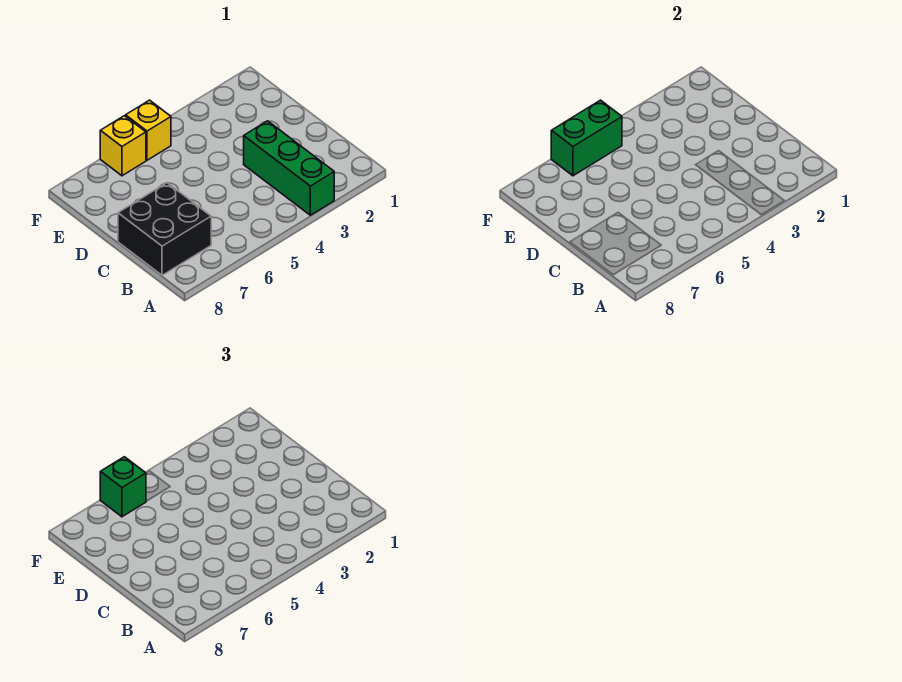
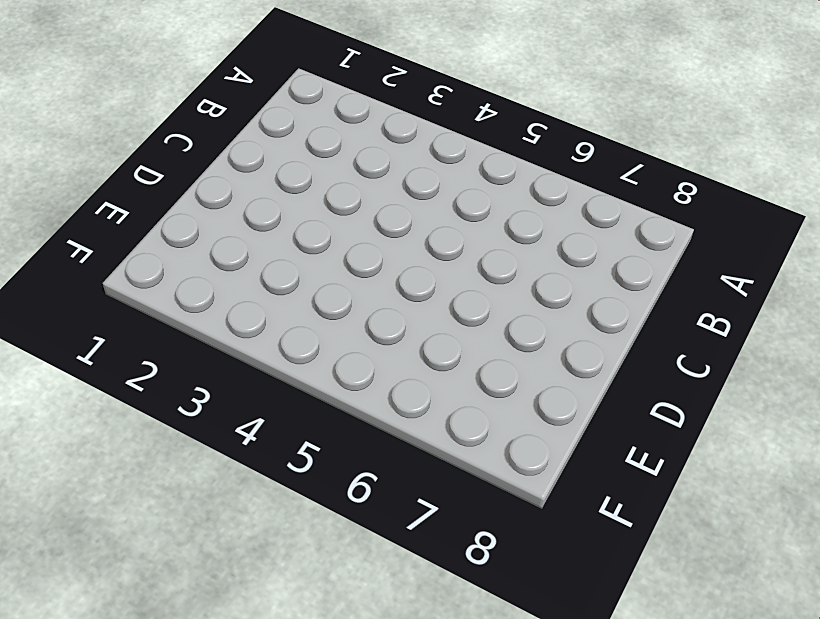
none -> green 1x3 brick [244,121,334,215]
none -> black 2x2 brick [118,183,211,275]

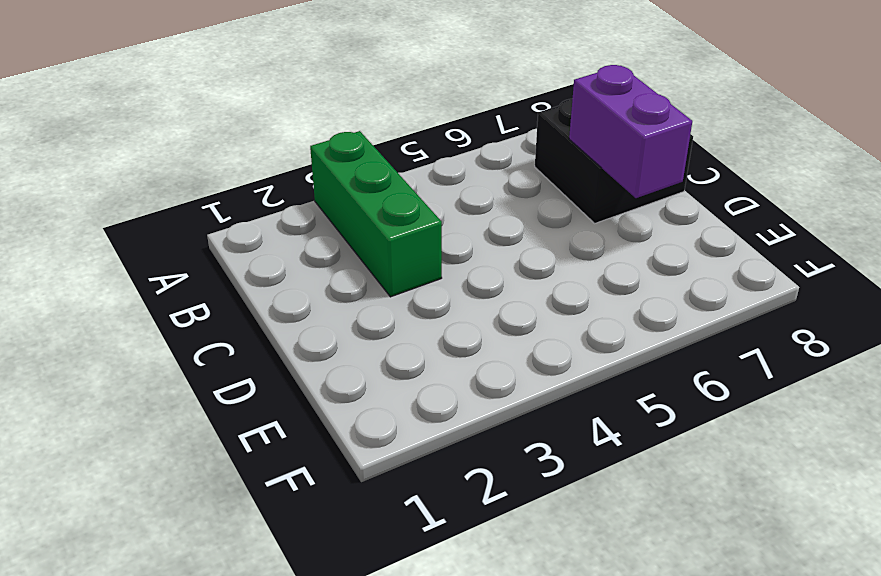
purple 1x2 brick [569,65,692,198] -> none
none -> yellow 1x1 brick [126,100,171,160]
none -> yellow 1x1 brick [100,116,146,176]

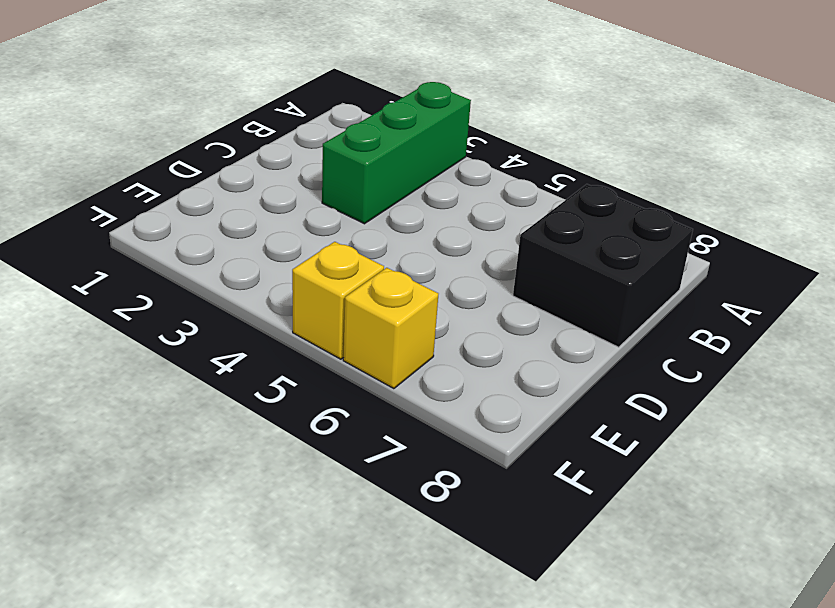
none -> green 1x2 brick [551,100,622,176]
none -> green 1x1 brick [100,457,146,517]

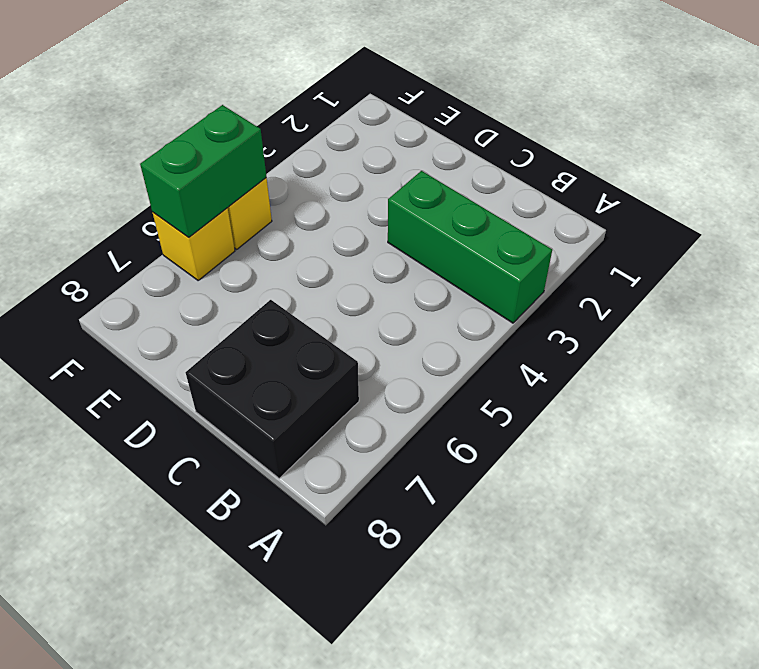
none -> green 1x1 brick [100,457,146,517]

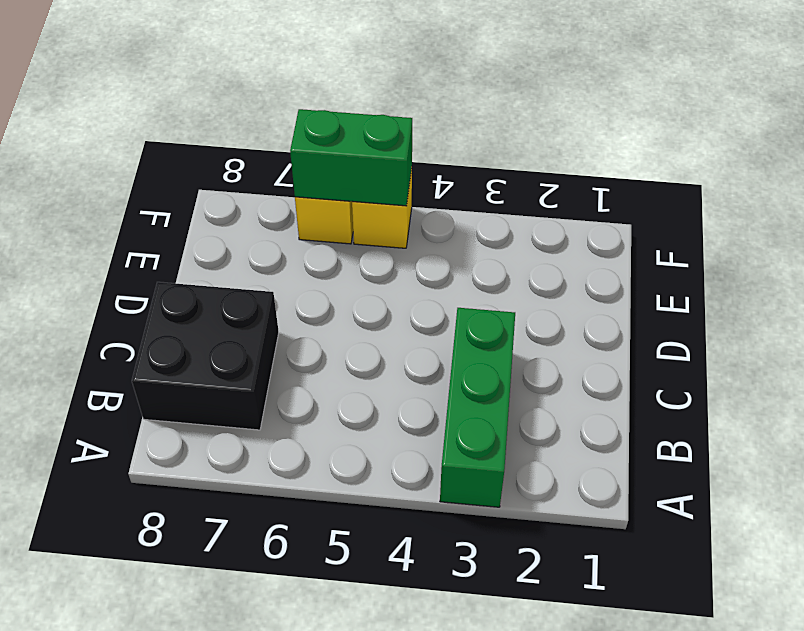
none -> green 1x1 brick [100,457,146,517]

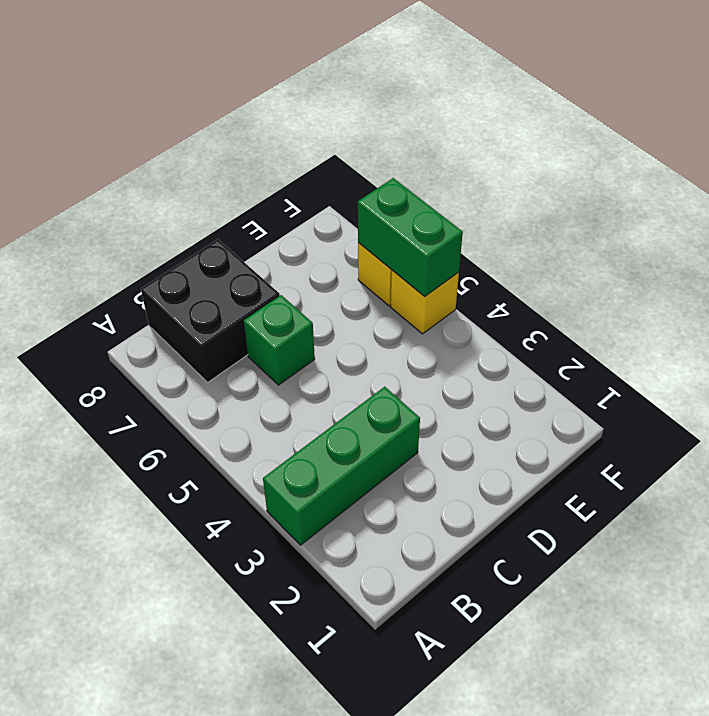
green 1x1 brick [244,295,315,385] -> green 1x1 brick moved to [100,457,146,517]

